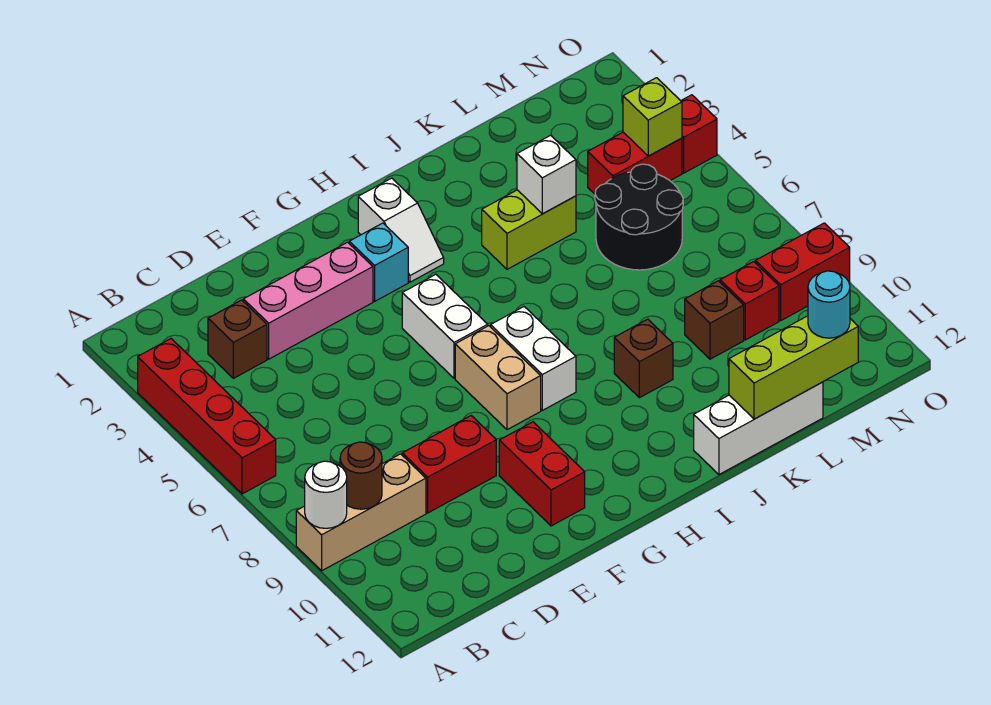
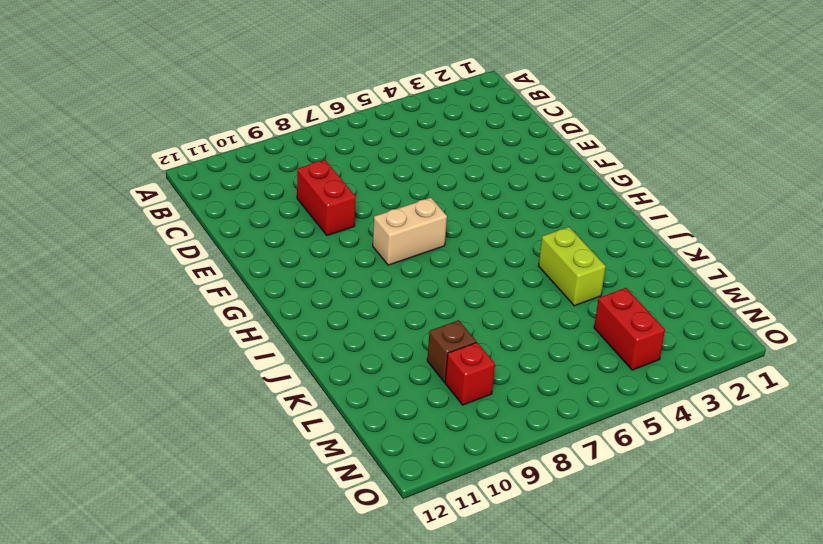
none -> red 1x4 brick [138,339,276,494]
none -> tan 1x3 brick [296,454,426,571]
none -> brown 1x1 brick [208,300,267,378]

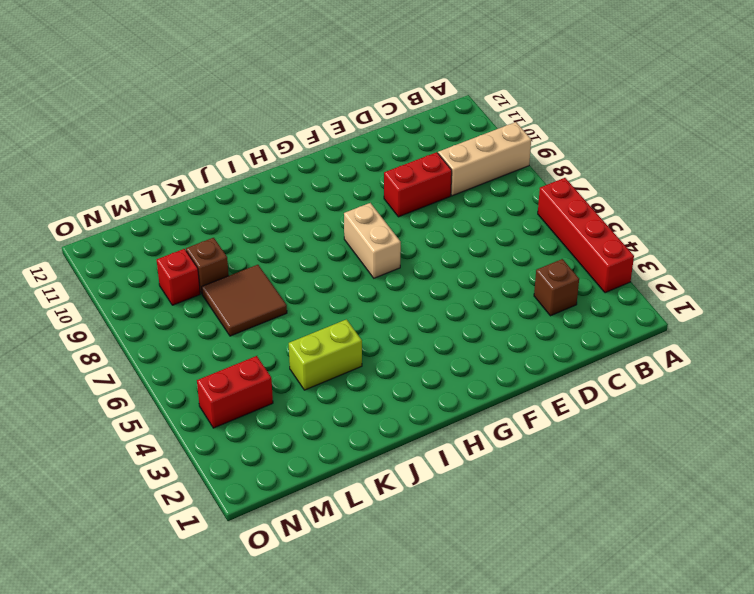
brown 2x2 tile [202,265,287,336] -> none
none -> pink 1x3 brick [243,242,373,359]
none -> red 1x2 brick [499,422,585,526]
none -> cyan 1x1 brick [349,223,408,301]

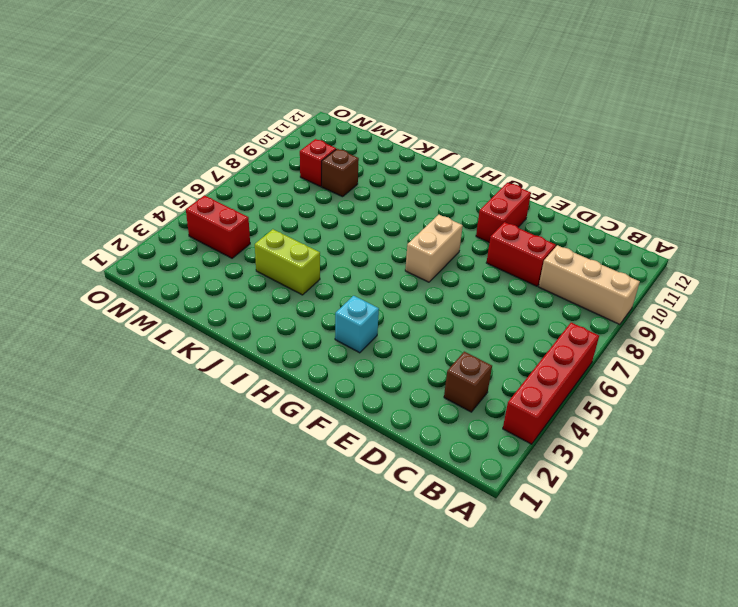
none -> pink 1x3 brick [243,242,373,359]
none -> white 1x2 brick [402,274,488,378]
none -> white 1x2 slope [358,178,444,282]

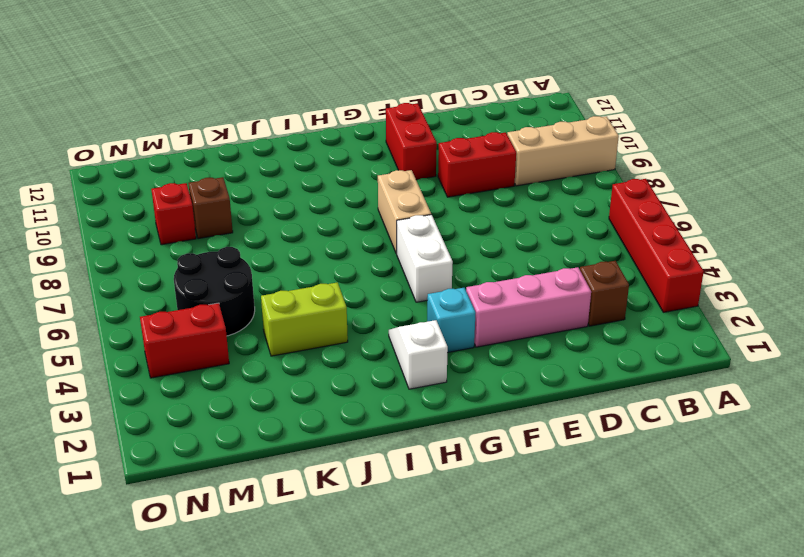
none -> white 1x2 brick [491,307,576,410]
none -> brown 1x1 brick [614,319,673,398]
none -> white 1x3 brick [694,382,823,474]

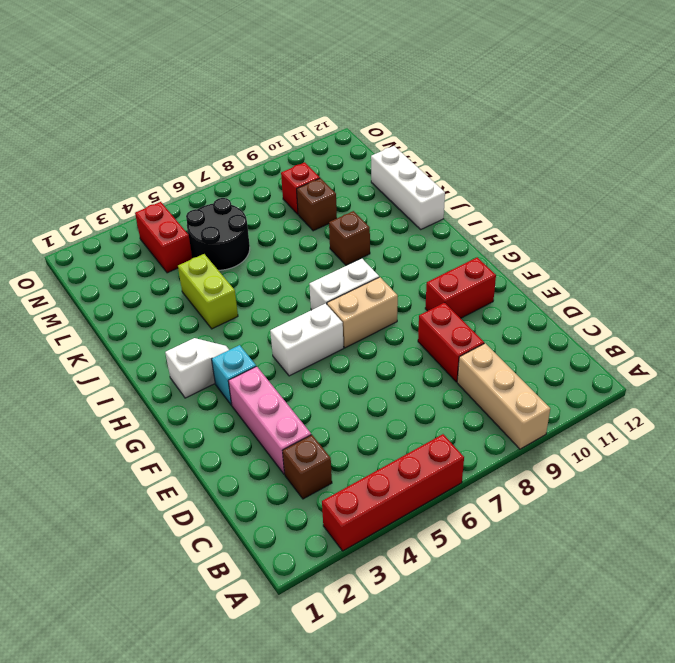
none -> red 1x2 brick [755,223,850,320]
none -> red 1x1 brick [681,95,717,173]
none -> white 1x1 round brick [305,461,347,528]

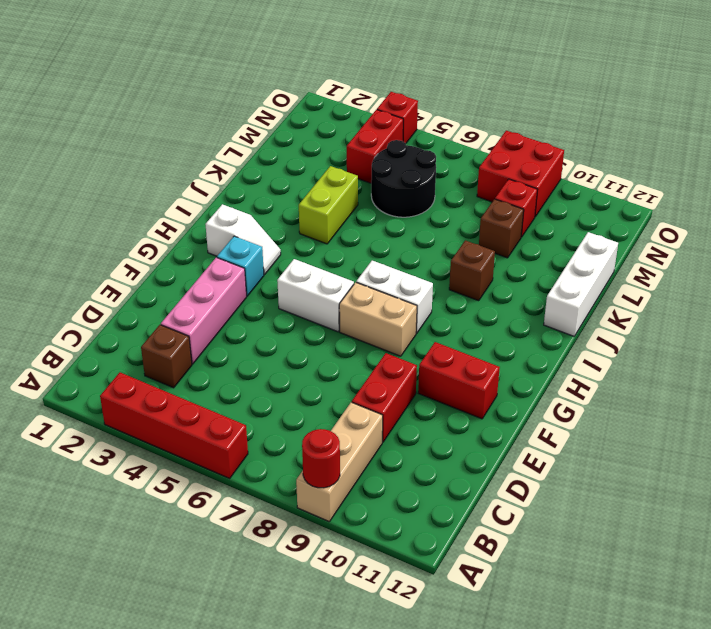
red 1x1 round brick [302,429,340,488] -> white 1x1 round brick [305,461,347,528]
red 2x2 brick [477,131,564,217] -> red 1x2 brick [755,223,850,320]
none -> brown 1x1 round brick [340,442,382,509]
none -> white 1x1 brick [517,135,576,214]
none -> lime 1x3 brick [729,316,858,419]

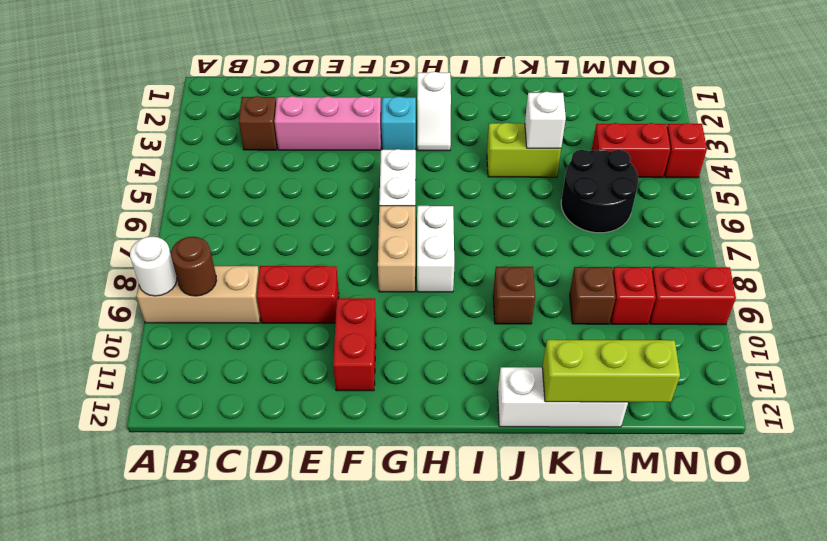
none -> red 1x4 brick [138,339,276,494]
none -> lime 1x1 brick [623,78,682,156]
none -> cyan 1x1 round brick [808,271,850,338]

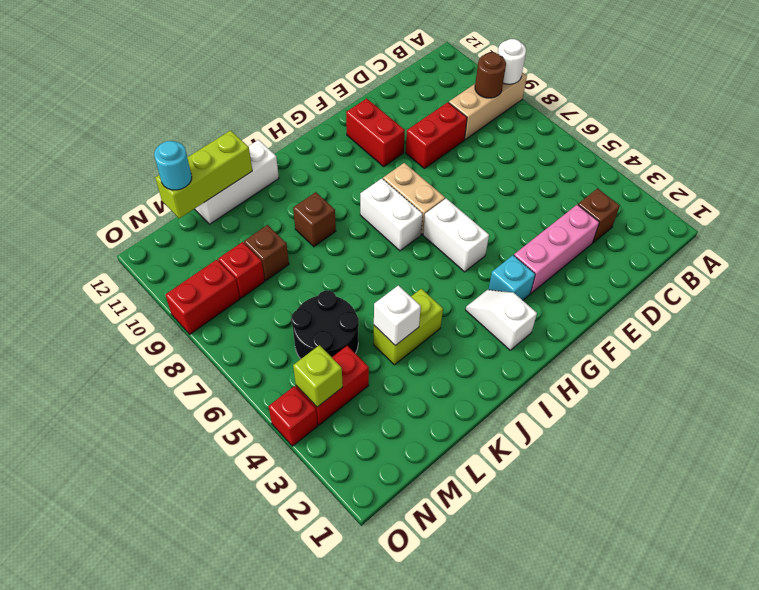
none -> red 1x4 brick [138,339,276,494]

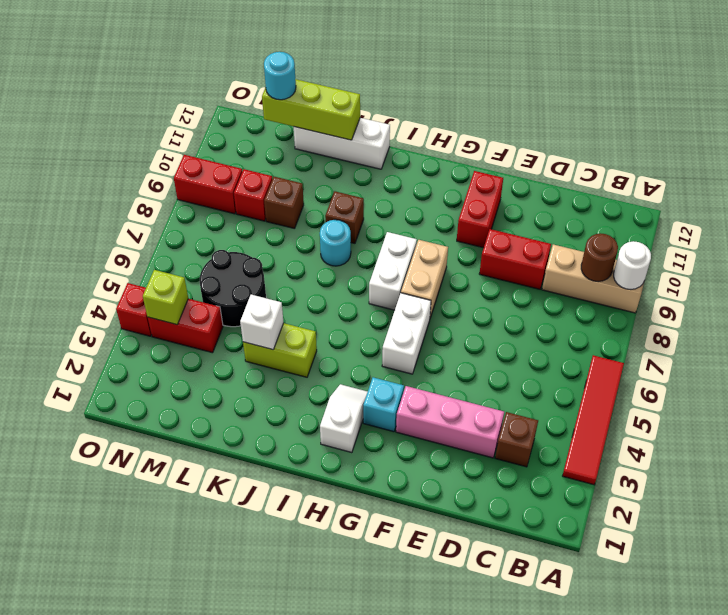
red 1x4 tile [563,355,624,485] -> red 1x4 brick [138,339,276,494]
cyan 1x1 round brick [320,220,351,266] -> none

